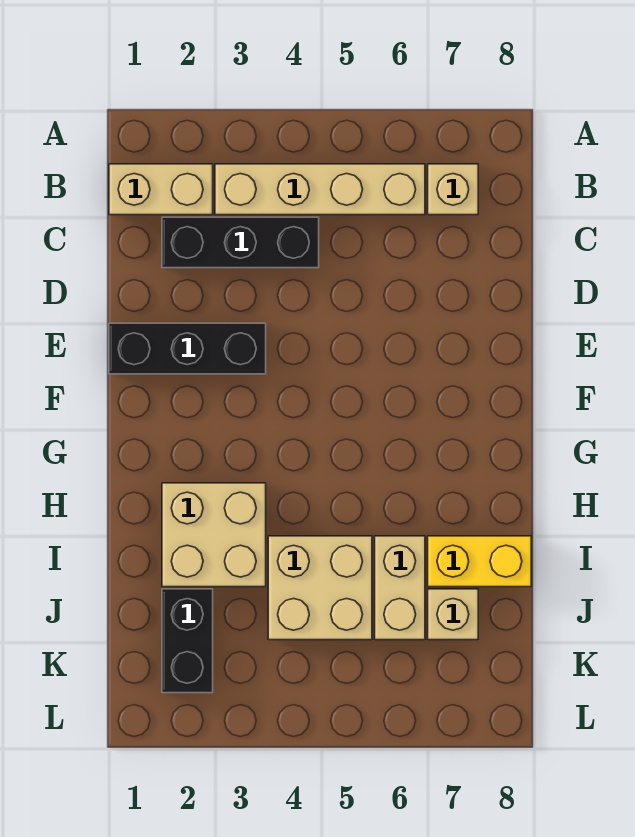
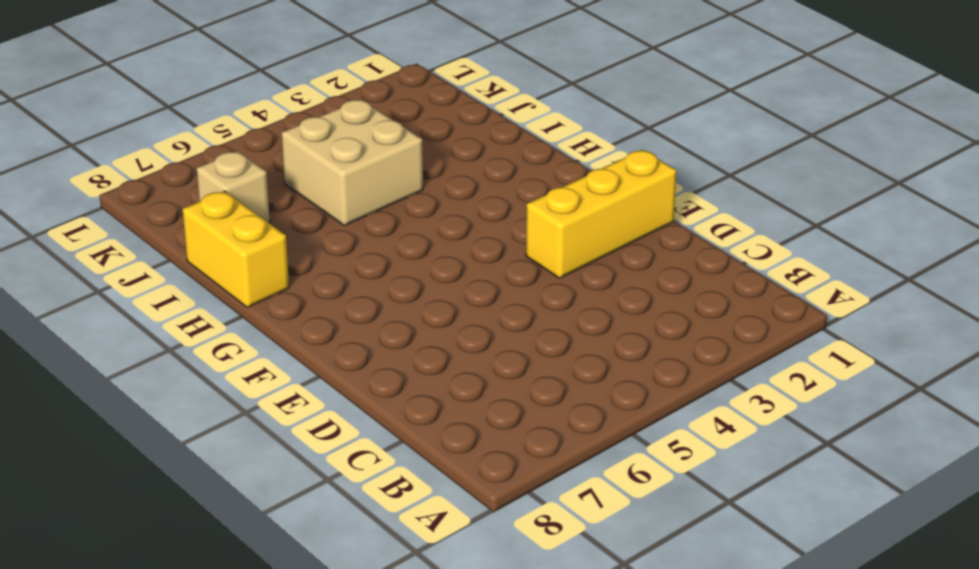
yellow 1x3 brick [526,150,677,278] -> black 1x3 brick [109,323,266,374]
yellow 1x2 brick [182,191,289,307] -> yellow 1x2 brick turned to [428,536,531,587]
none -> tan 1x2 brick [109,164,213,215]
none -> tan 1x4 brick [215,164,425,215]

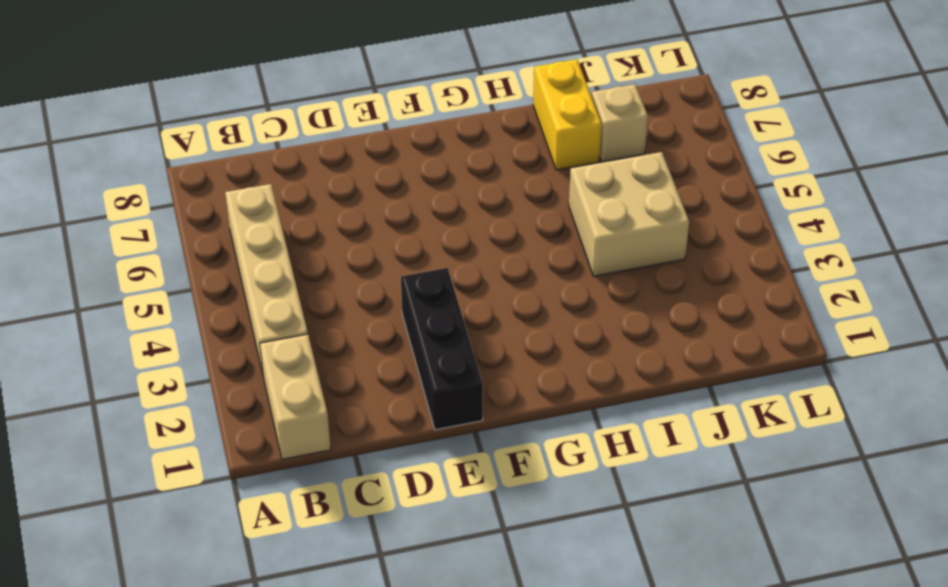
none -> tan 1x1 brick [428,164,478,215]
none -> black 1x3 brick [162,217,319,268]

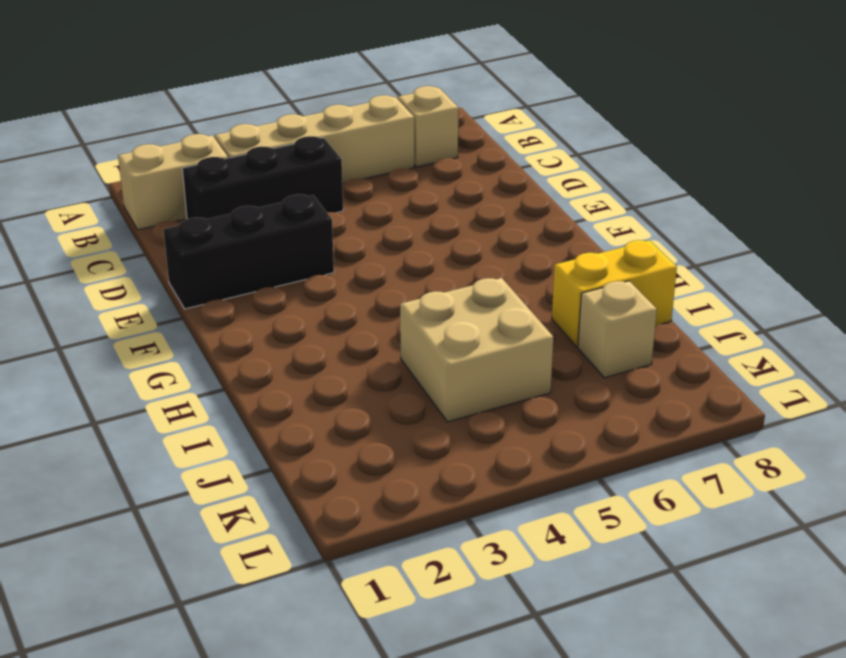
none -> tan 2x2 brick [162,483,266,587]
none -> tan 1x2 brick [375,536,425,640]

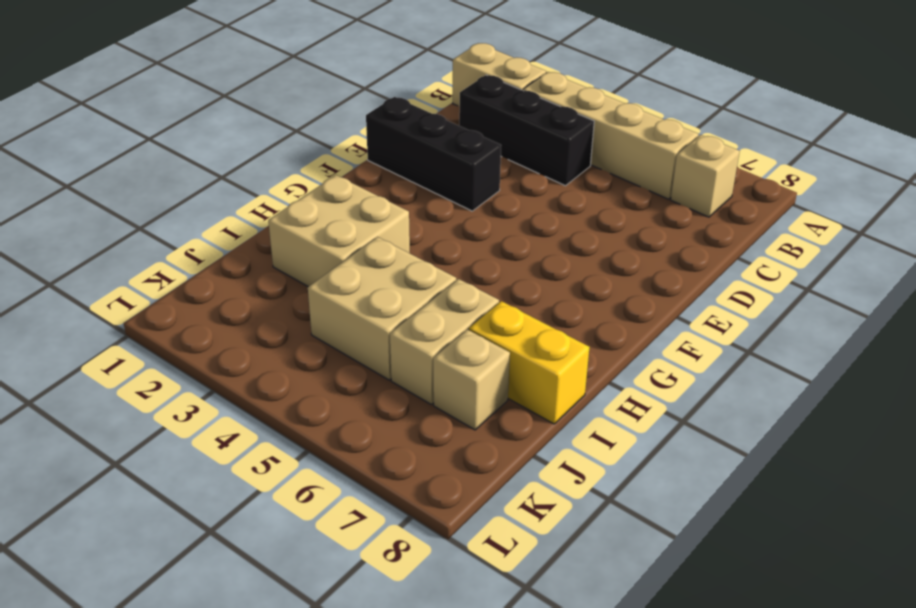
none -> black 1x2 brick [162,589,213,693]

